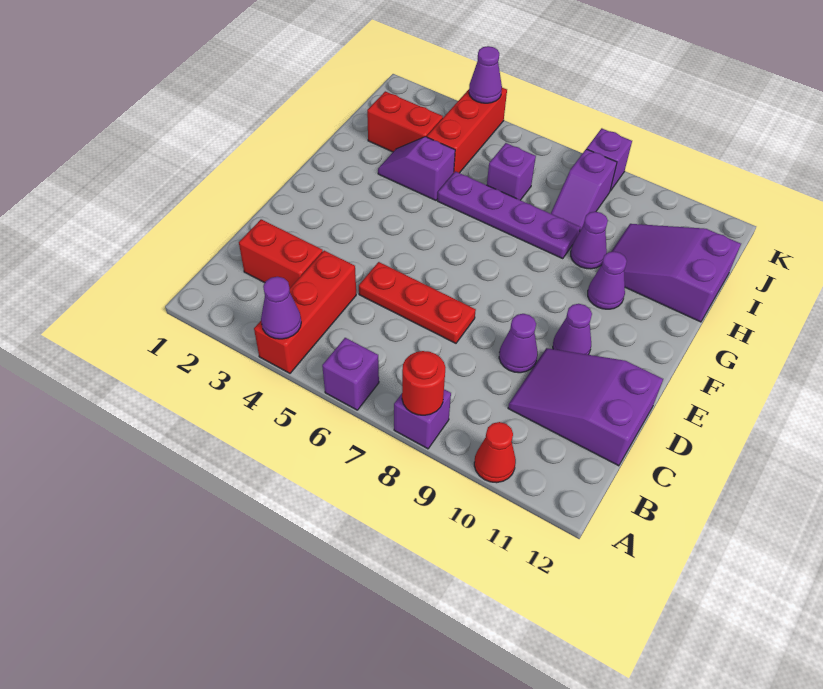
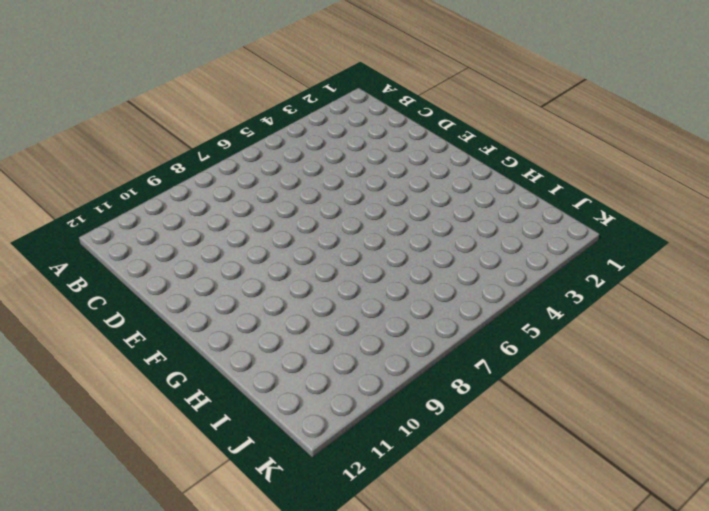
none -> red 1x3 brick [254,251,356,373]
none -> purple 1x1 brick [322,338,379,410]
none -> purple 1x1 brick [394,389,451,449]

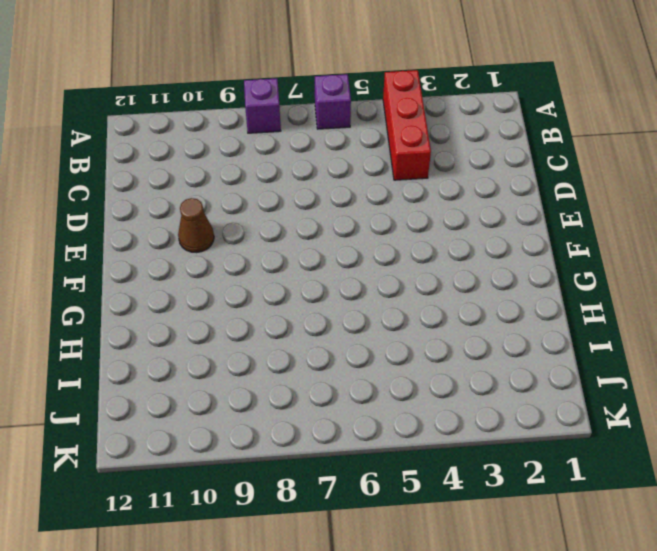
brown 1x1 cone [178,198,214,253] -> purple 1x1 cone [553,304,592,355]
none -> red 1x1 cone [474,422,516,483]
none -> red 1x2 brick [239,219,323,289]
none -> purple 2x3 slope [508,348,663,466]

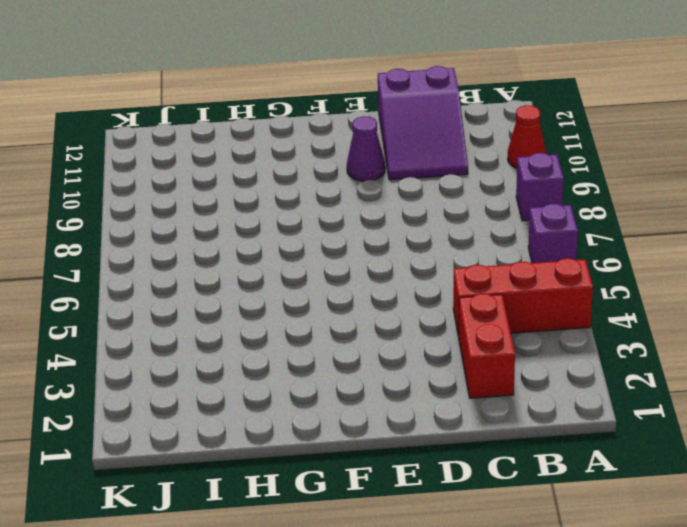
none -> red 1x3 plate [359,262,476,343]
none -> purple 1x1 cone [499,314,538,373]
none -> purple 1x1 cone [588,252,627,309]

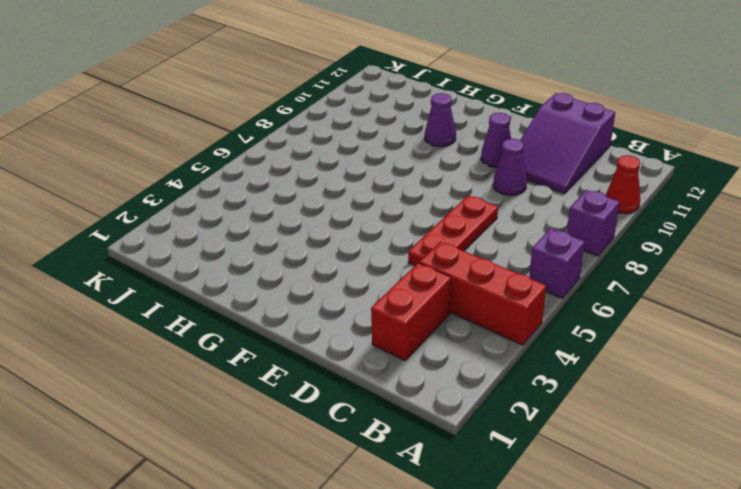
none -> purple 1x2 slope [378,137,455,200]
none -> purple 1x4 plate [438,171,580,259]
none -> purple 1x1 cone [571,212,608,269]

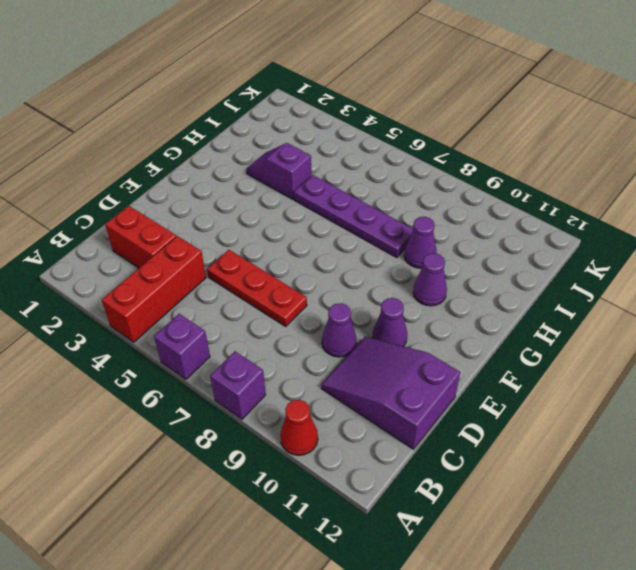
none -> purple 2x3 slope [611,224,741,322]
none -> red 1x2 brick [367,91,443,152]
none -> red 1x3 brick [427,88,507,173]

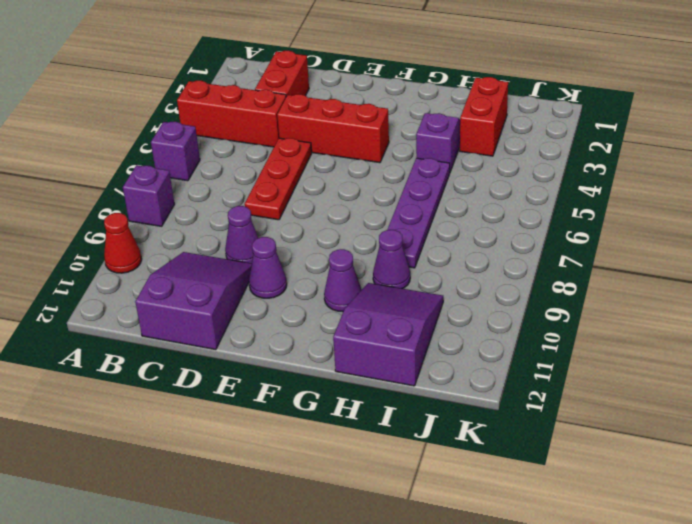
red 1x3 brick [277,94,389,163] -> red 1x3 brick moved to [427,88,507,173]
none -> purple 1x1 brick [487,143,536,200]
none -> purple 1x2 slope [551,149,617,230]
none -> purple 1x1 brick [587,128,632,191]

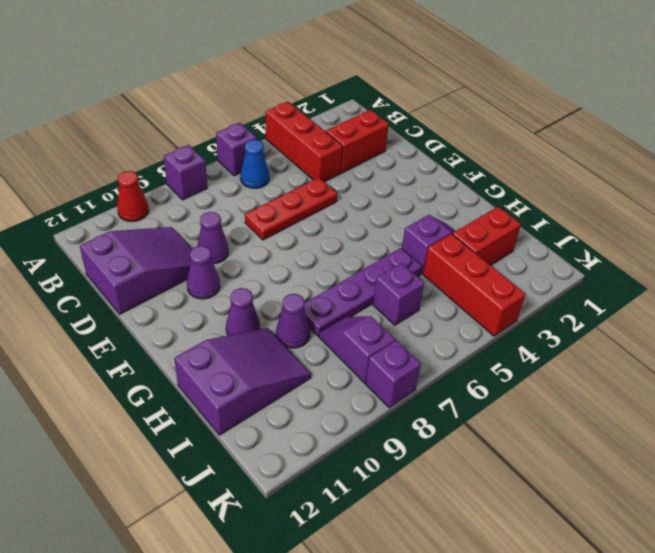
blue 1x1 cone [240,140,269,188] -> none
none -> purple 1x1 cone [261,277,301,339]
none -> red 1x1 round brick [402,351,446,415]
none -> purple 1x1 cone [469,46,502,103]

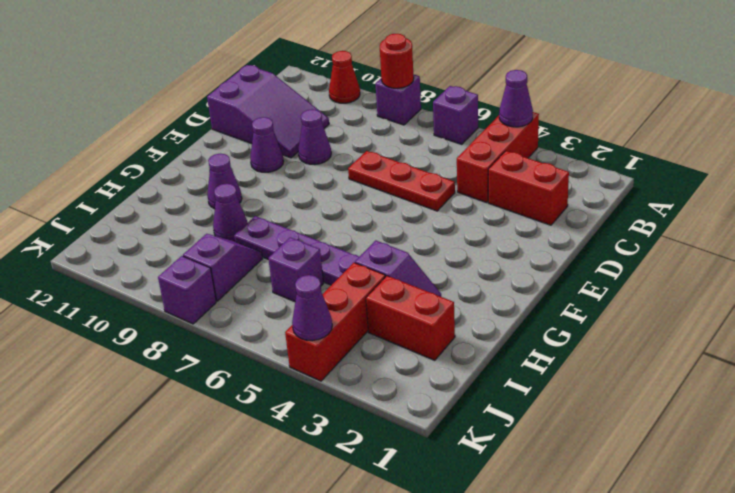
none -> purple 2x3 slope [611,224,741,322]

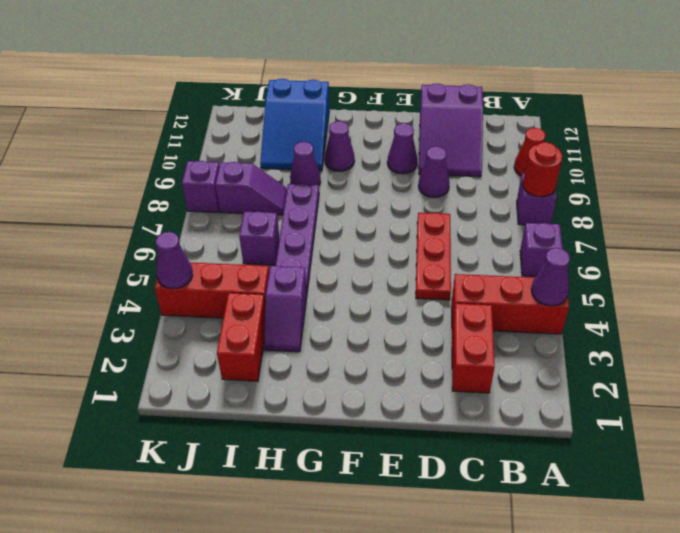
blue 2x3 slope [260,79,329,171] -> purple 2x3 slope [611,224,741,322]

